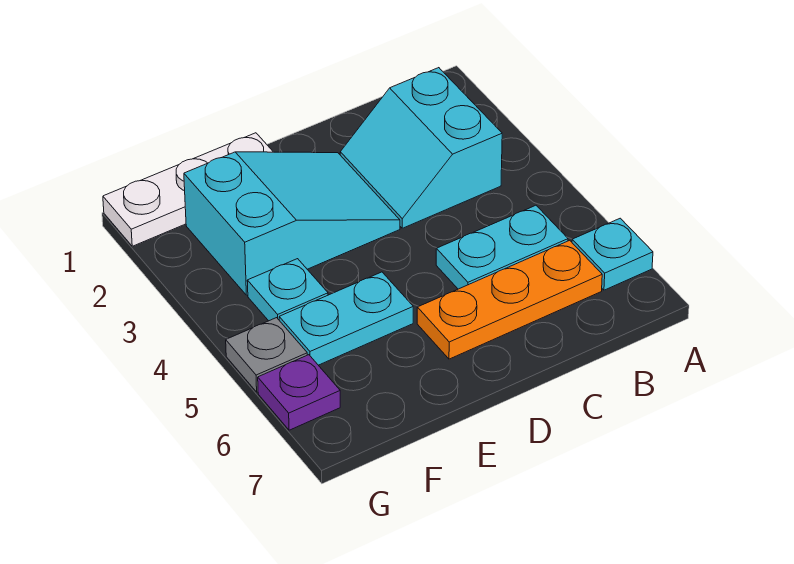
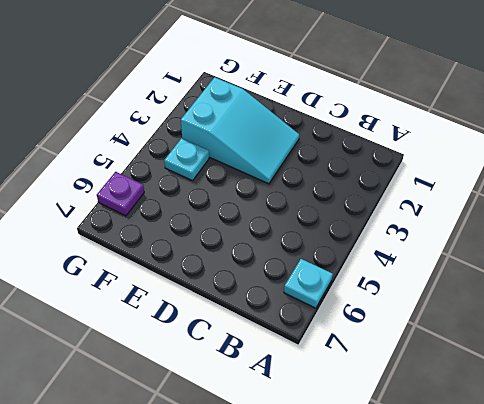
none -> cyan 2x2 slope [340,68,502,228]
none -> cyan 1x2 plate [436,205,568,289]

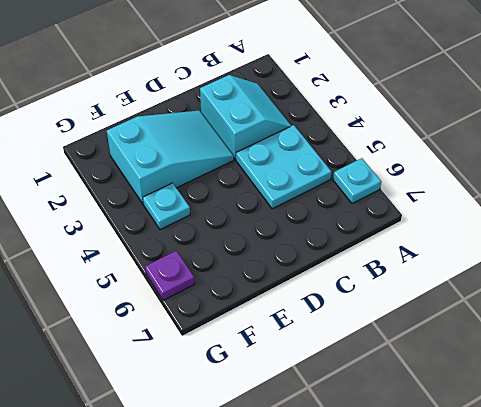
cyan 2x2 slope [200,75,291,160] -> cyan 2x2 slope turned to [340,68,502,228]
cyan 2x2 plate [236,125,331,209] -> cyan 1x2 plate [436,205,568,289]
none -> orange 1x3 plate [417,240,602,359]
none -> white 1x3 plate [103,133,273,246]

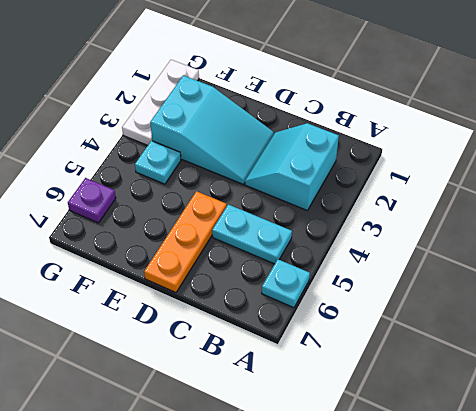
orange 1x3 plate [144,191,227,292] -> orange 1x3 plate turned to [417,240,602,359]
white 1x3 plate [122,60,199,145] -> white 1x3 plate turned to [103,133,273,246]
none -> cyan 1x2 plate [279,272,413,365]
none -> grey 1x1 plate [226,318,307,392]

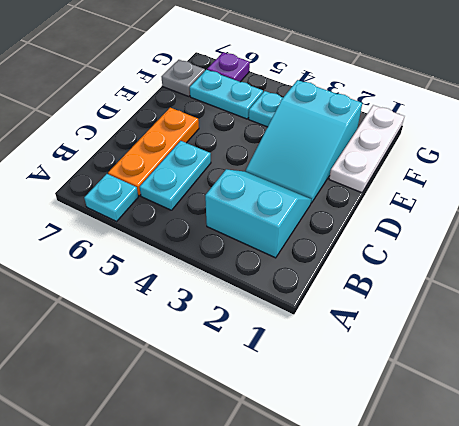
cyan 1x2 plate [190,70,263,119] -> cyan 1x2 plate turned to [279,272,413,365]
grey 1x1 plate [162,60,205,97] -> grey 1x1 plate moved to [226,318,307,392]

